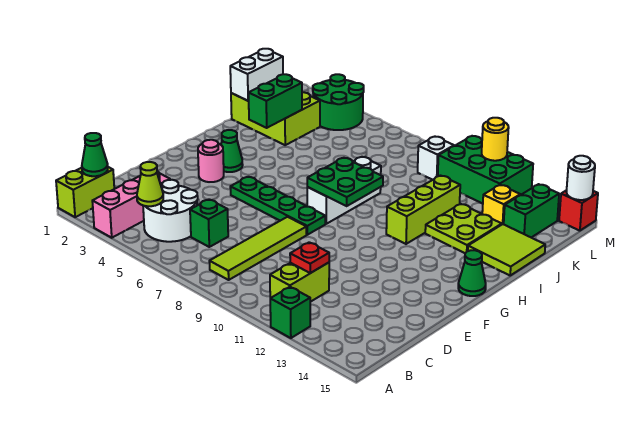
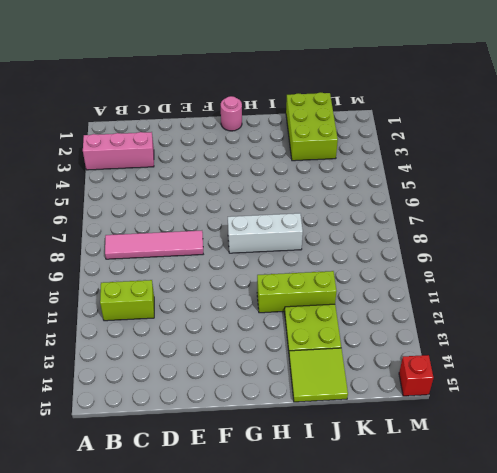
pink 1x4 tile [105,231,203,259] -> lime 1x4 tile [209,217,306,280]
pink 1x1 round brick [221,96,242,131] -> pink 1x1 round brick moved to [198,140,224,182]
none -> lime 1x2 brick [56,167,114,217]
none -> green 1x1 brick [270,287,310,338]
none -> white 2x2 round brick [143,180,198,242]
none -> green 1x1 brick [190,199,228,247]

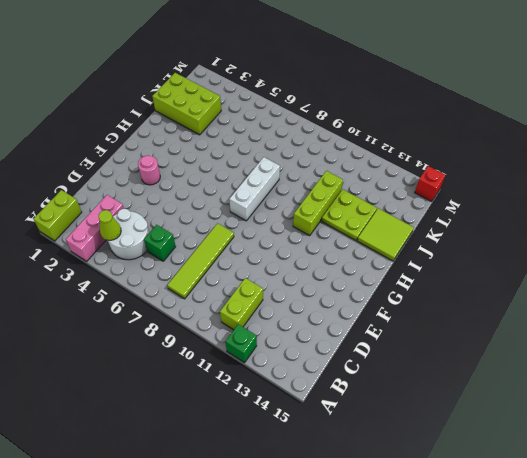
none -> green 1x4 plate [230,177,325,235]
none -> green 1x1 cone [221,130,243,172]
none -> green 1x1 cone [458,250,486,296]
none -> yellow 1x1 brick [482,185,520,224]

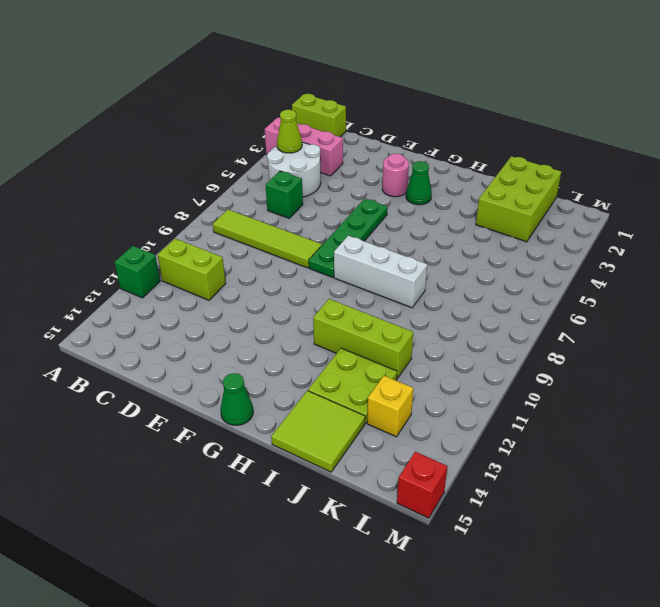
none -> green 1x2 brick [504,184,559,238]
none -> green 2x2 round brick [313,74,364,130]
none -> white 1x1 brick [418,137,454,180]
none -> green 2x3 brick [438,136,533,204]

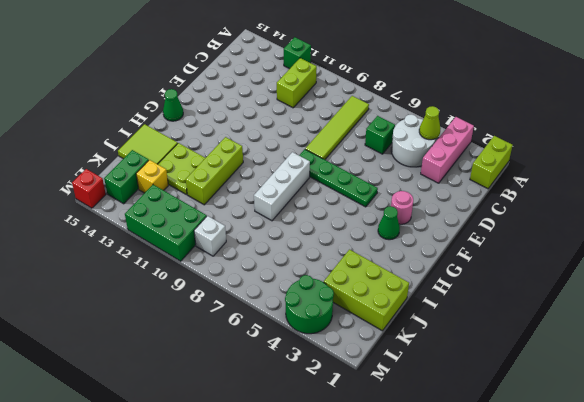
none -> green 1x1 cone [82,133,108,176]
none -> red 1x1 plate [290,242,329,273]
none -> green 2x2 plate [307,158,383,206]
none -> green 1x2 brick [249,74,302,128]

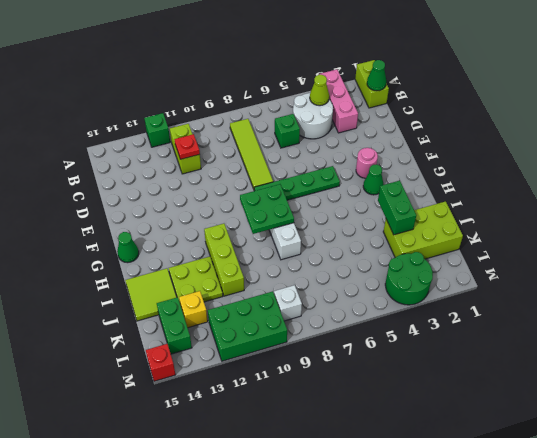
none -> white 1x2 brick [230,49,283,101]
none -> yellow 1x1 round brick [482,118,509,161]
none -> white 1x1 round brick [566,156,595,200]

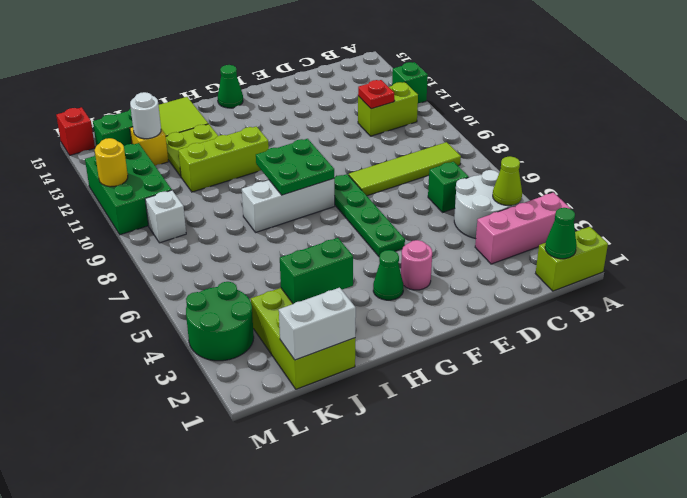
white 1x1 round brick [130,92,161,139] -> white 1x1 round brick moved to [566,156,595,200]

